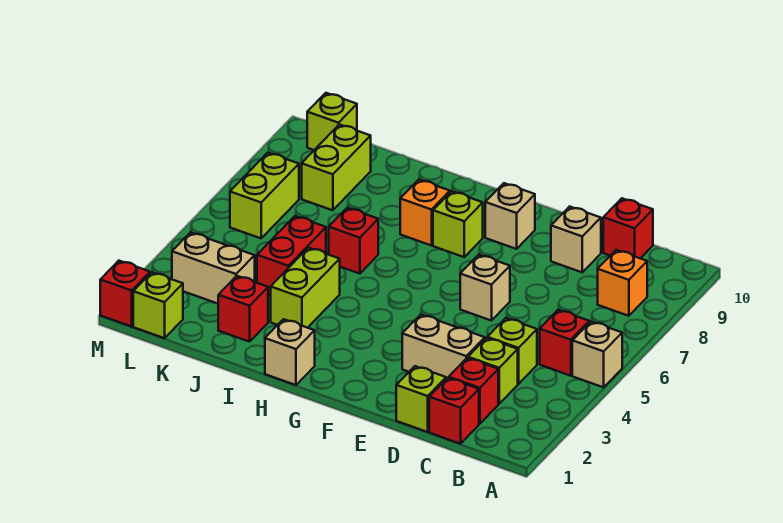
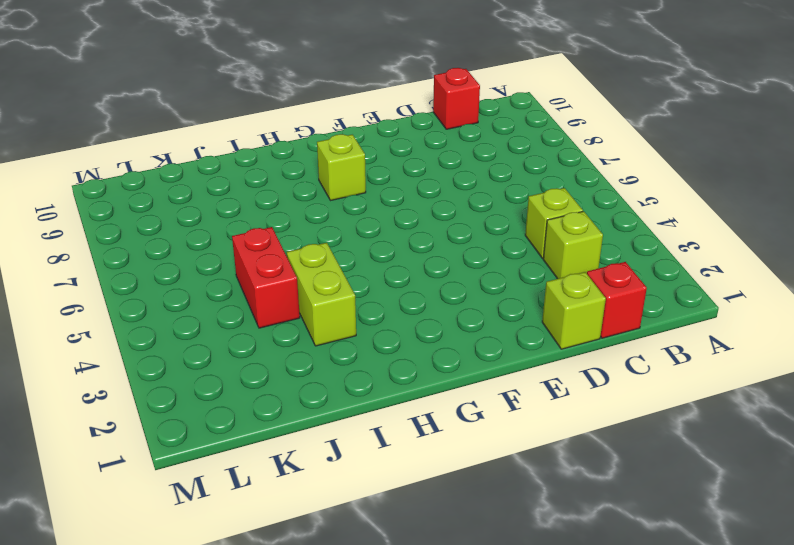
none -> tan 1x1 brick [572,322,622,387]
none -> red 1x1 brick [540,310,589,376]
none -> orange 1x1 brick [598,250,647,316]

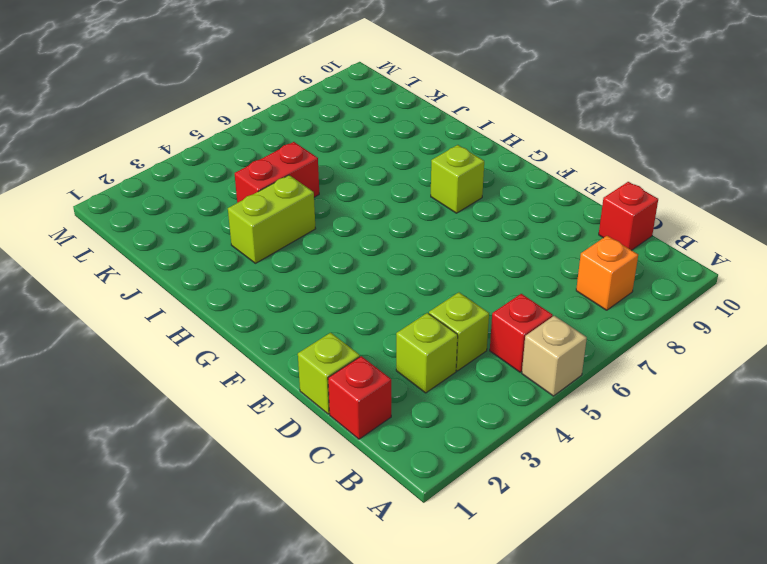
none -> red 1x1 brick [449,358,498,424]
none -> tan 1x2 brick [402,314,485,379]
none -> tan 1x1 brick [551,207,601,272]

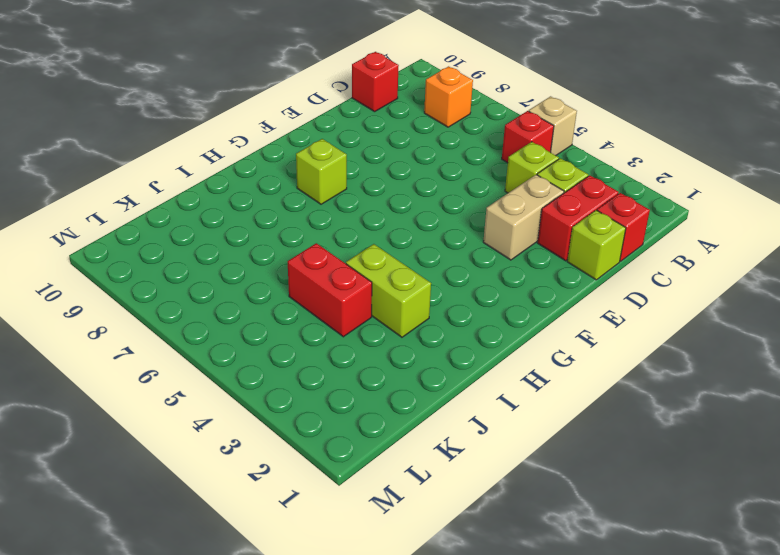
red 1x2 brick [538,175,619,261] -> red 1x1 brick [449,358,498,424]
none -> tan 1x1 brick [551,207,601,272]
none -> tan 1x1 brick [460,255,510,321]
none -> tan 1x1 brick [485,183,535,249]

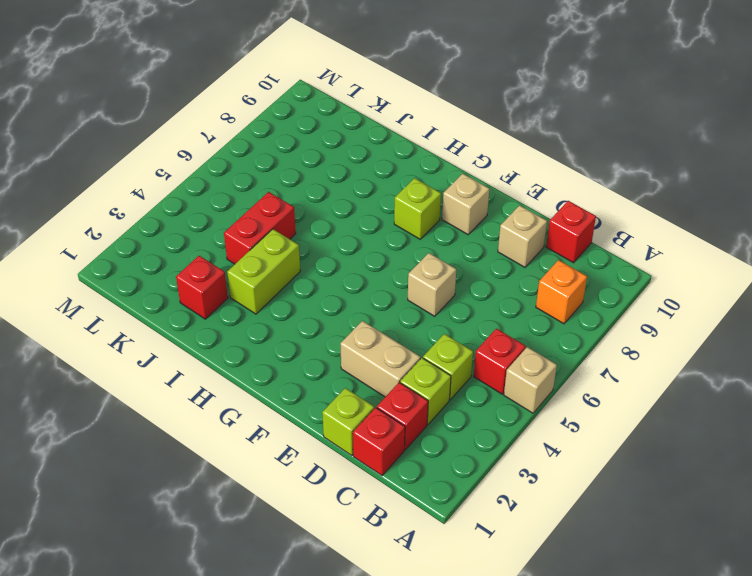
none -> tan 1x1 brick [265,319,315,385]
none -> orange 1x1 brick [400,180,450,246]
none -> red 1x1 brick [329,208,378,274]

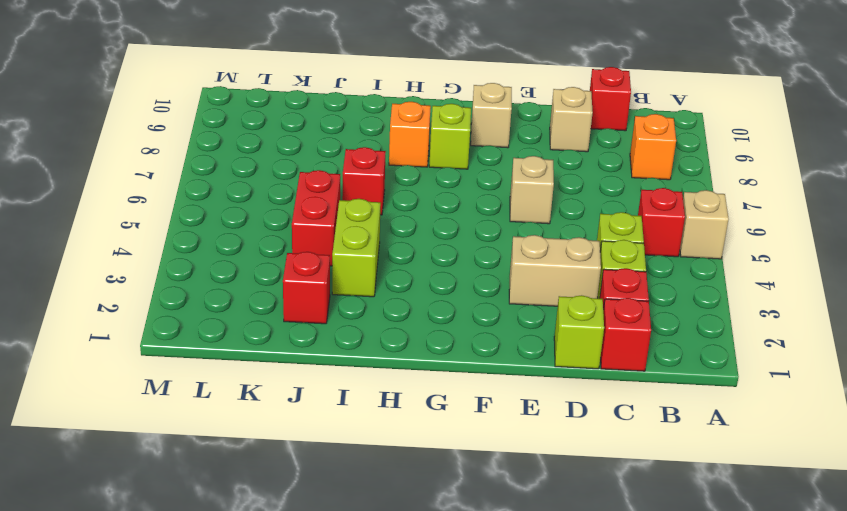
none -> tan 1x1 brick [265,319,315,385]
none -> tan 1x2 brick [172,232,255,304]
none -> lime 1x2 brick [302,124,371,210]

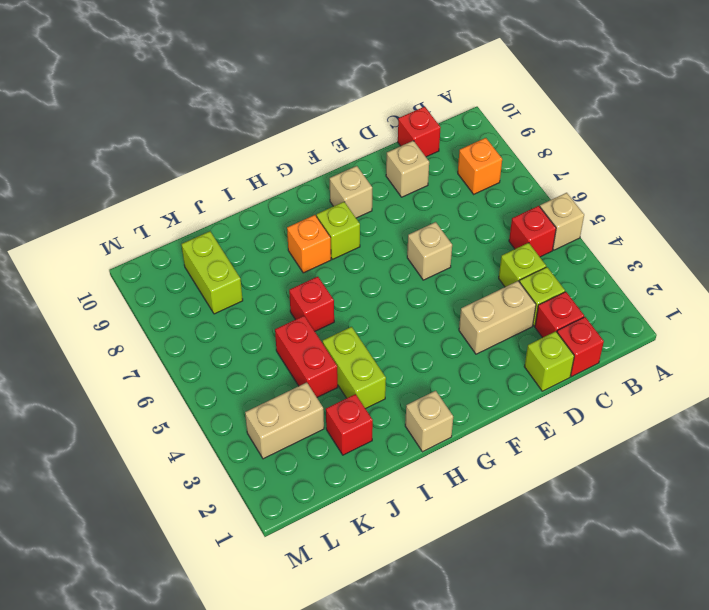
none -> lime 1x1 brick [133,272,183,338]
none -> lime 1x2 brick [230,153,299,238]
none -> lime 1x1 brick [307,93,357,150]

